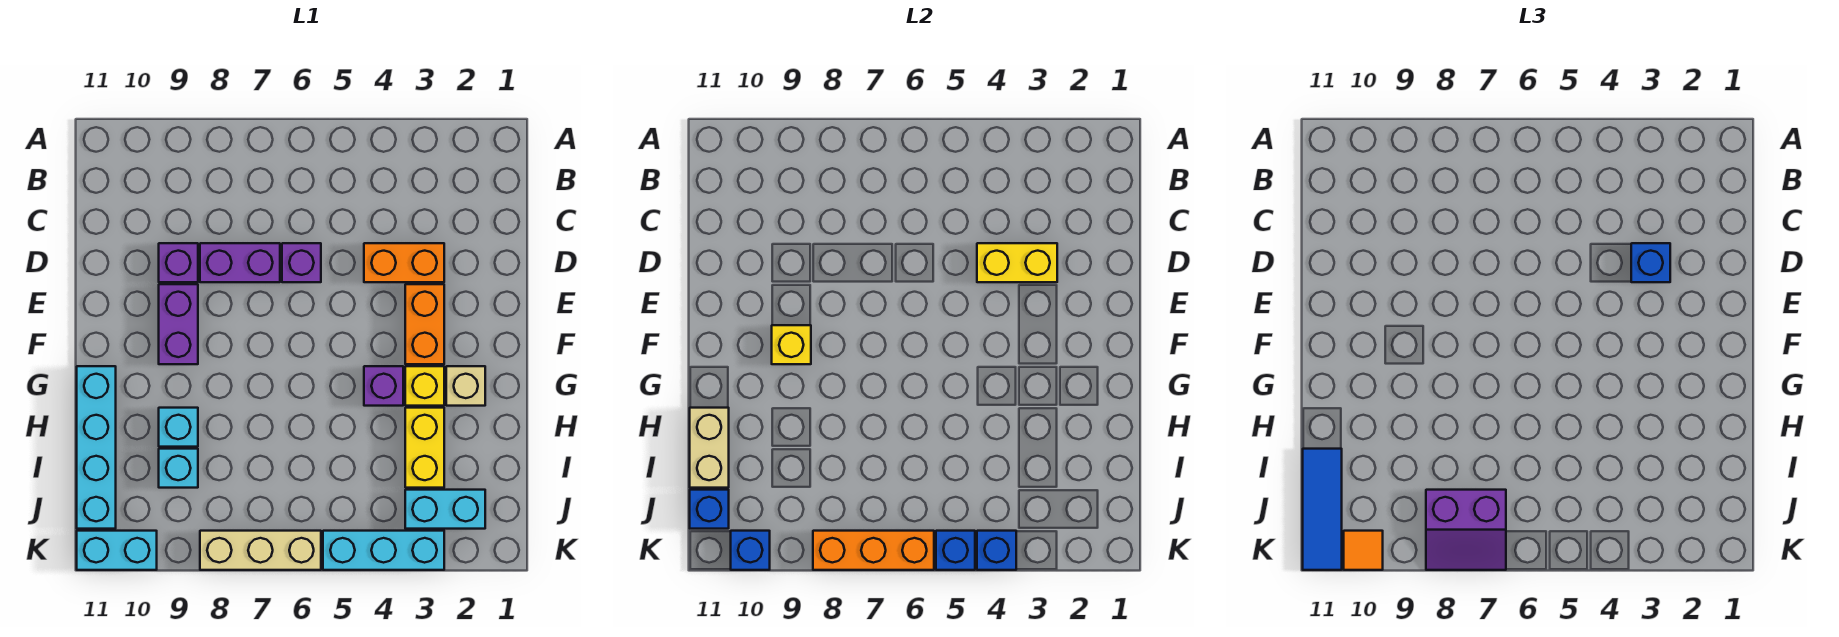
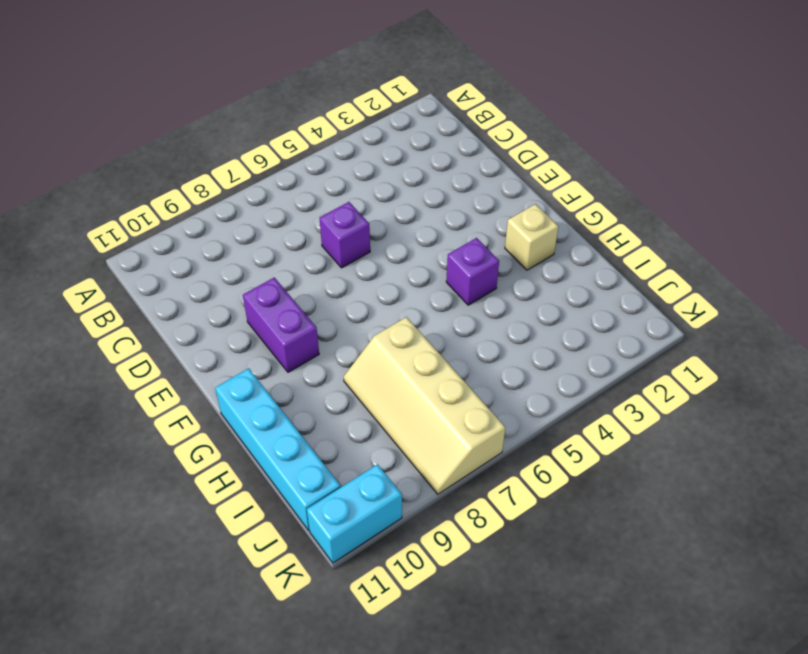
tan 2x4 slope [344,317,505,494] -> tan 1x3 brick [200,531,321,570]
none -> orange 1x2 brick [364,243,444,282]
none -> purple 1x2 brick [200,243,280,282]
none -> purple 1x1 brick [159,243,198,282]

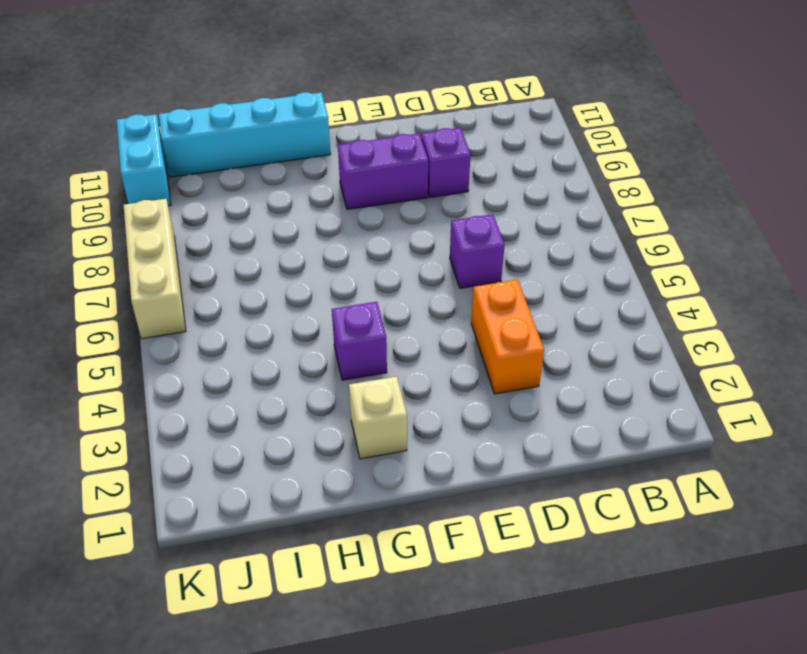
none -> purple 1x2 brick [200,243,280,282]
none -> orange 1x2 brick [405,284,444,364]
none -> yellow 1x1 brick [405,366,444,406]

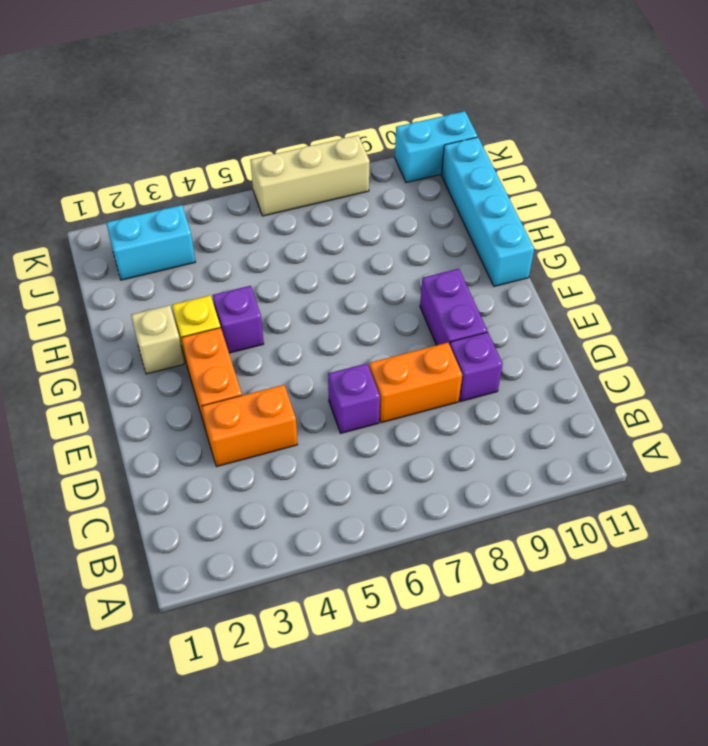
orange 1x2 brick [369,343,462,423] -> purple 1x2 brick [200,243,280,282]
none -> yellow 1x2 brick [405,408,444,488]
none -> cyan 1x1 brick [159,408,198,447]
none -> cyan 1x1 brick [159,449,198,488]

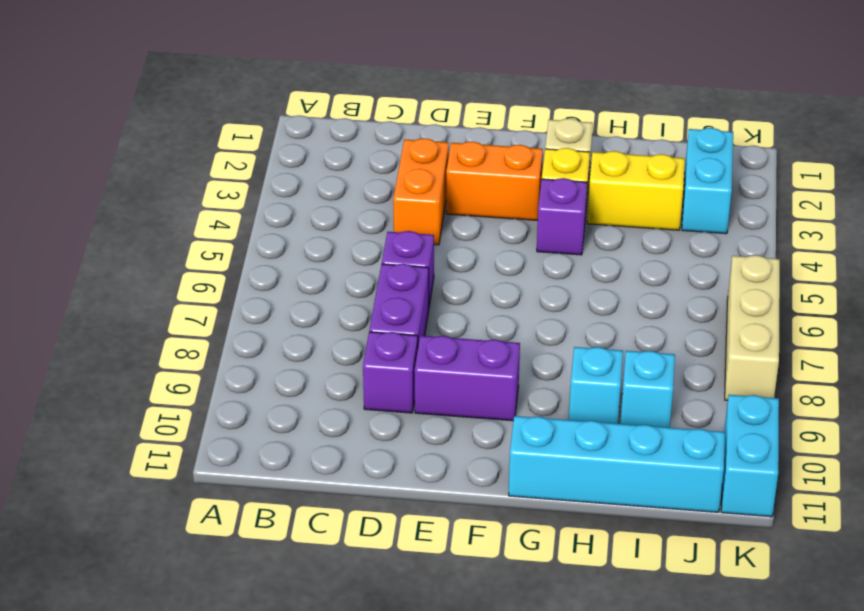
none -> cyan 1x3 brick [323,531,444,570]
none -> yellow 1x2 brick [977,243,1057,282]
none -> yellow 1x1 brick [772,325,811,364]

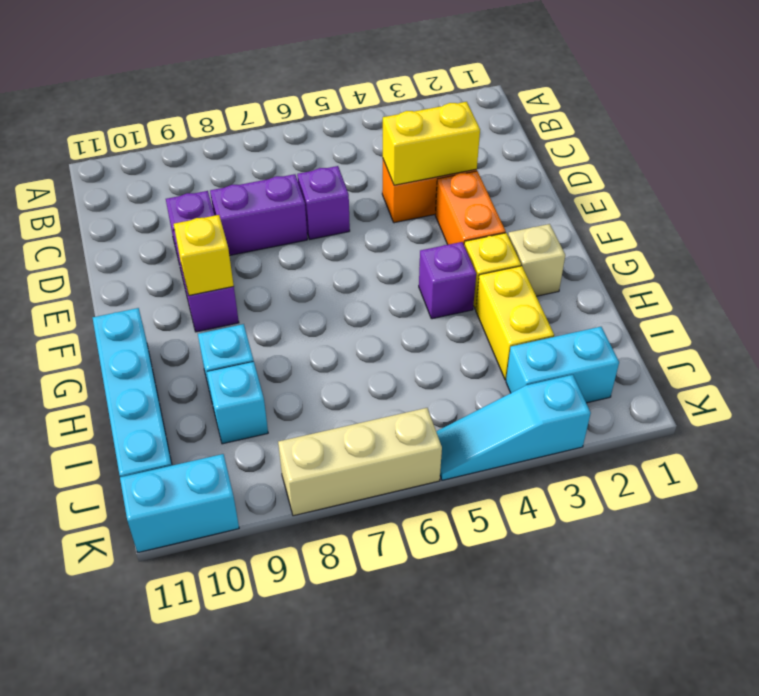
cyan 1x3 slope [436,375,591,480] -> cyan 1x3 brick [323,531,444,570]
none -> tan 1x2 brick [690,408,729,488]
none -> blue 1x1 brick [690,490,729,529]
none -> blue 1x1 brick [977,531,1016,570]

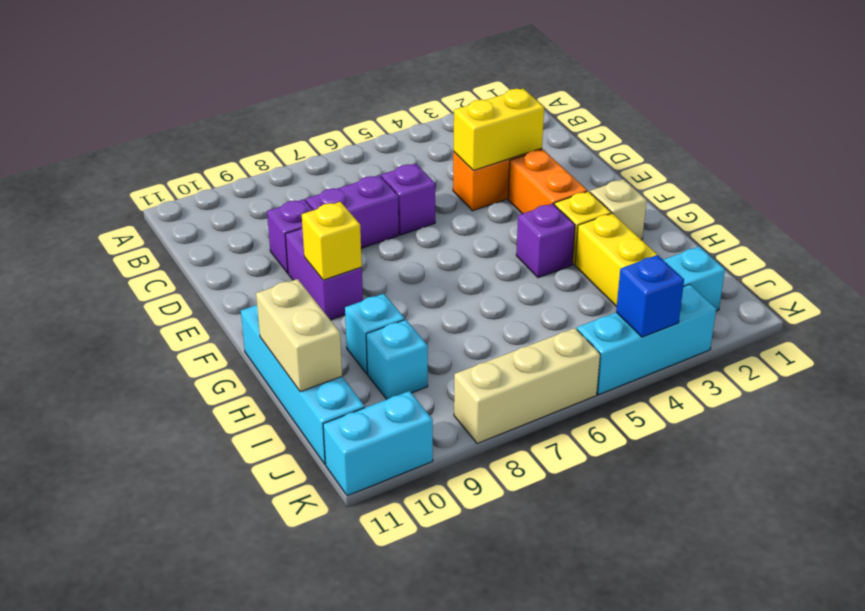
none -> blue 1x1 brick [690,490,729,529]
none -> blue 1x1 brick [936,531,975,570]
none -> orange 1x3 brick [813,531,934,570]

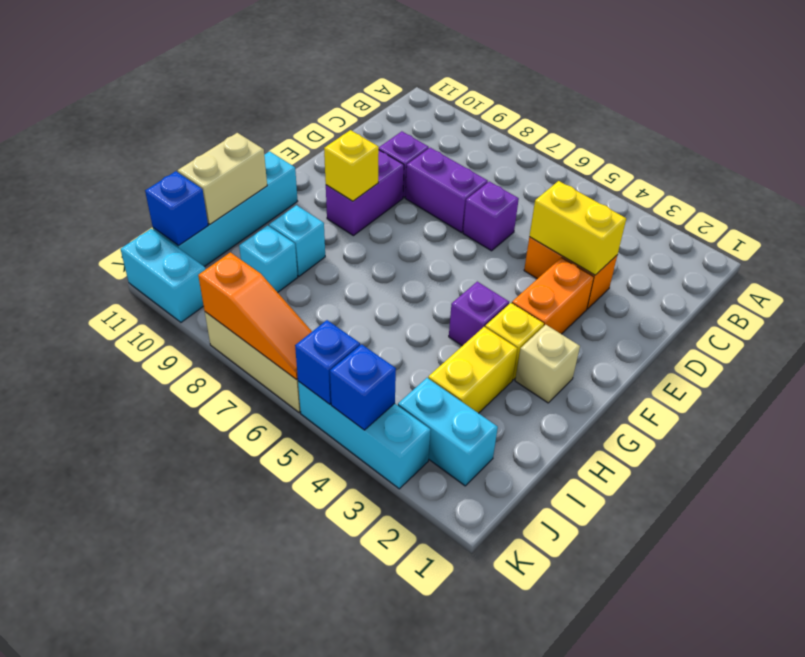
orange 1x3 slope [198,252,312,380] -> orange 1x3 brick [813,531,934,570]
none -> blue 1x1 brick [731,531,770,570]
none -> blue 1x1 brick [1631,243,1670,282]
none -> blue 1x3 tile [1303,449,1342,570]

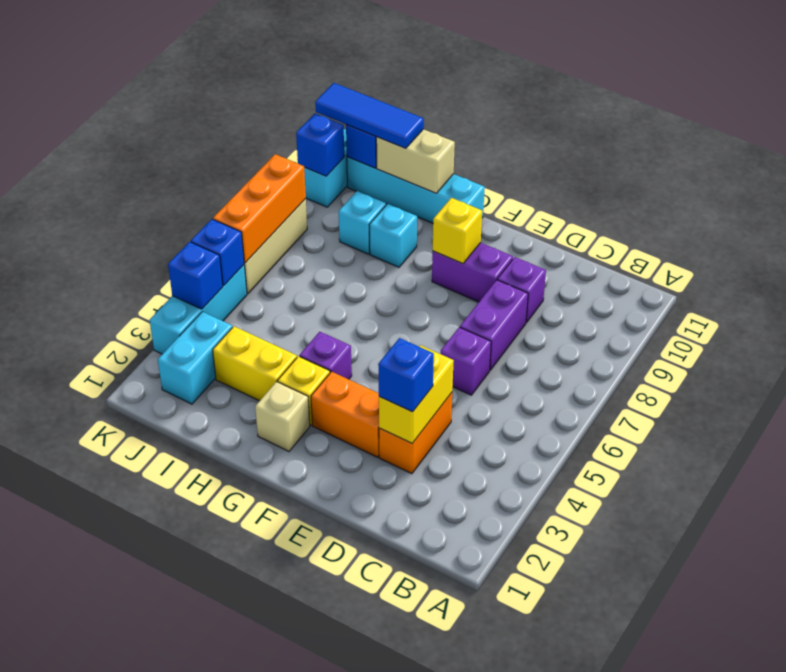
none -> purple 2x2 slope [1426,490,1506,570]
none -> orange 1x1 tile [1344,531,1383,570]

